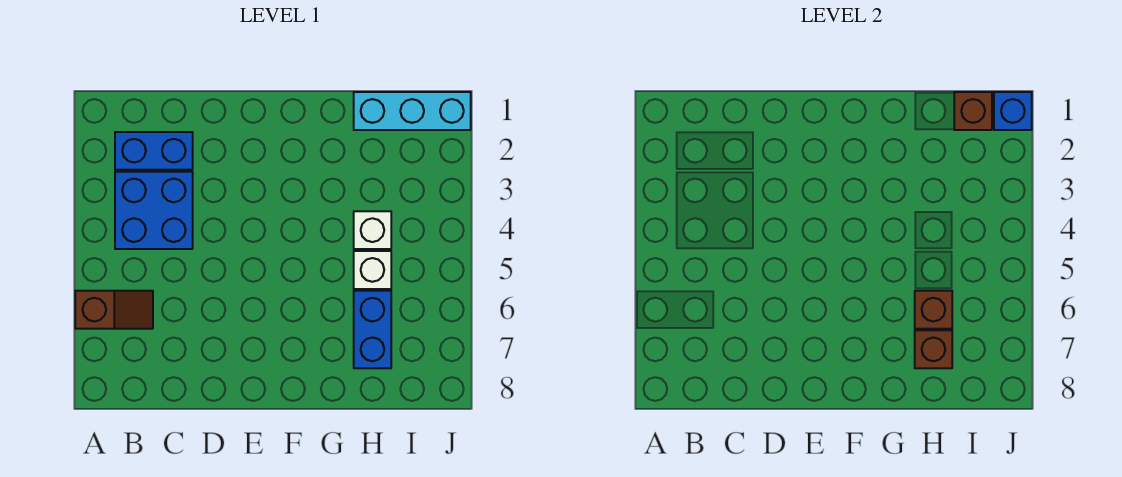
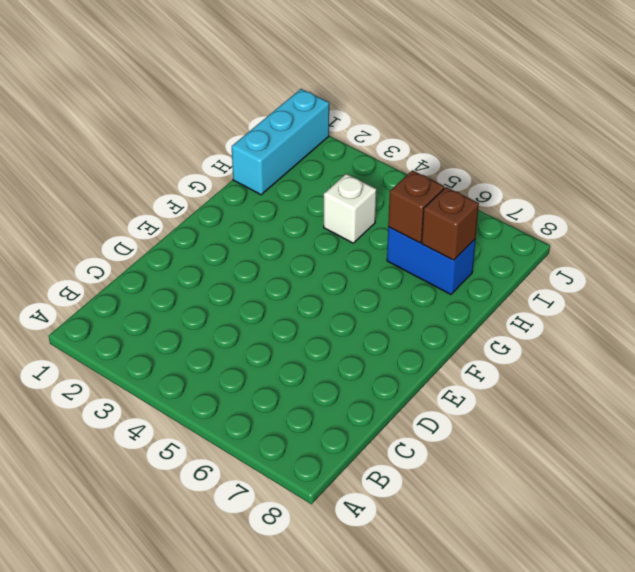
none -> brown 1x2 slope [75,291,153,329]
none -> blue 1x2 brick [115,132,193,170]

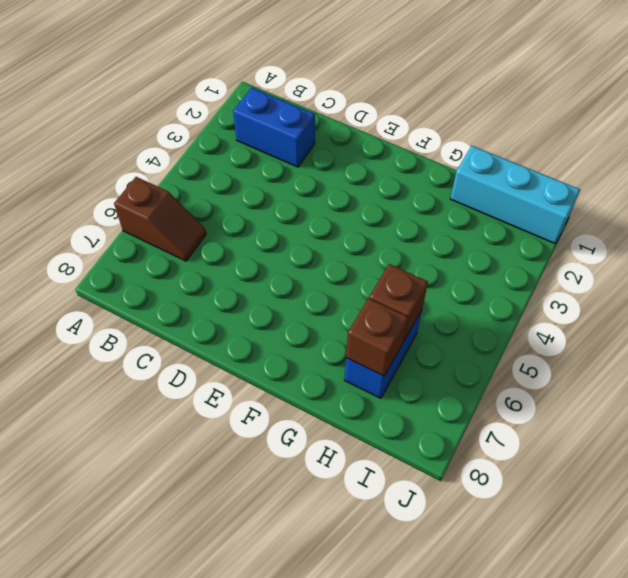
none -> blue 2x2 brick [115,172,193,249]
none -> white 1x1 brick [354,211,391,249]

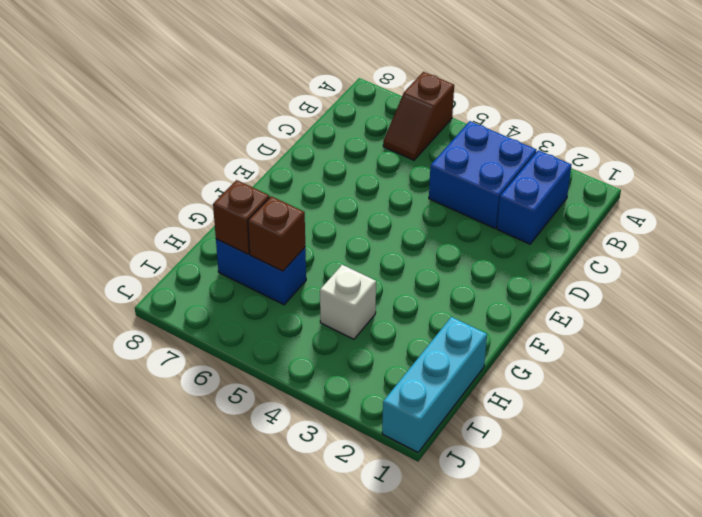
none -> white 1x1 brick [354,251,391,289]
none -> brown 1x1 brick [954,92,992,130]

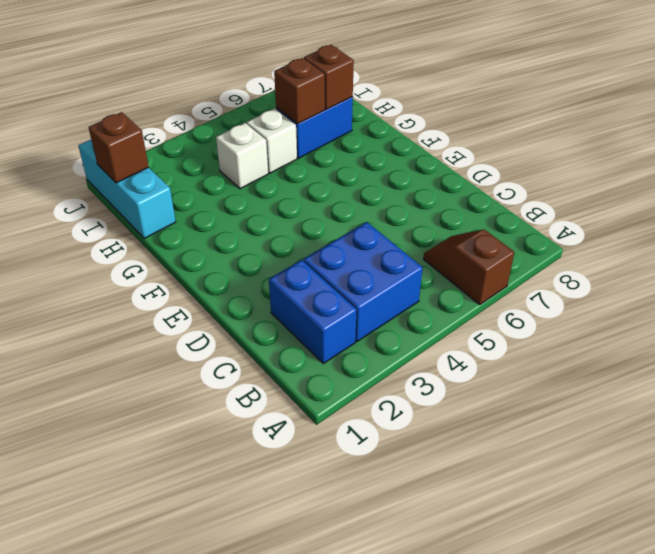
none -> blue 1x1 brick [994,92,1032,130]

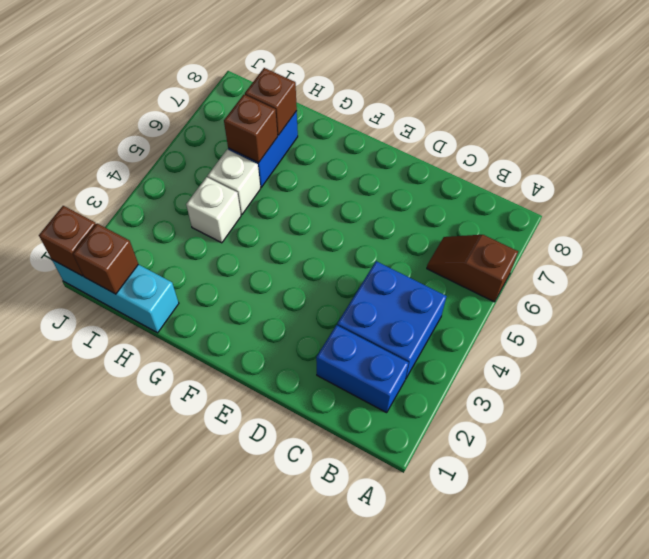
brown 1x1 brick [39,206,96,276] -> blue 1x1 brick [994,92,1032,130]

